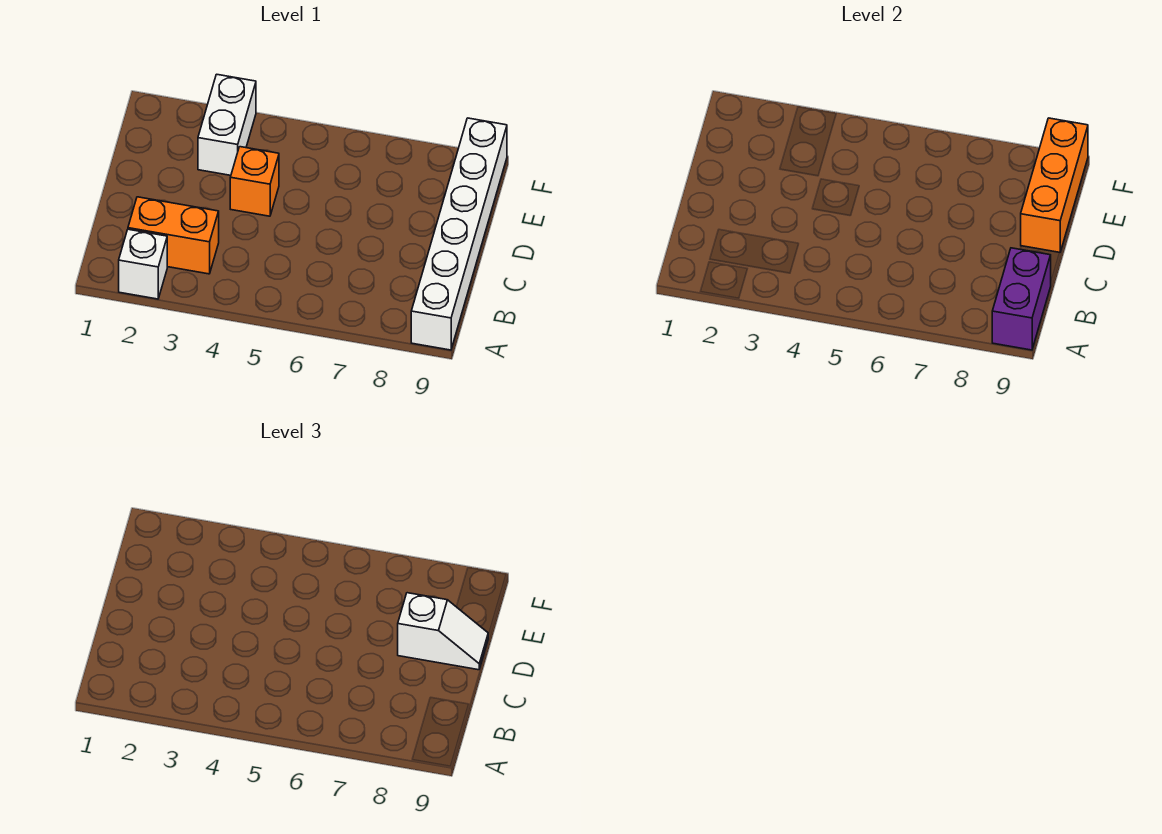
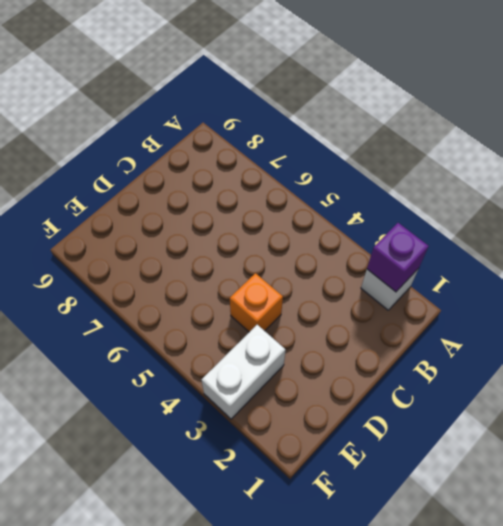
purple 1x1 brick [367,223,428,292] -> none
none -> white 1x6 brick [411,118,507,350]
none -> orange 1x2 brick [128,197,219,274]

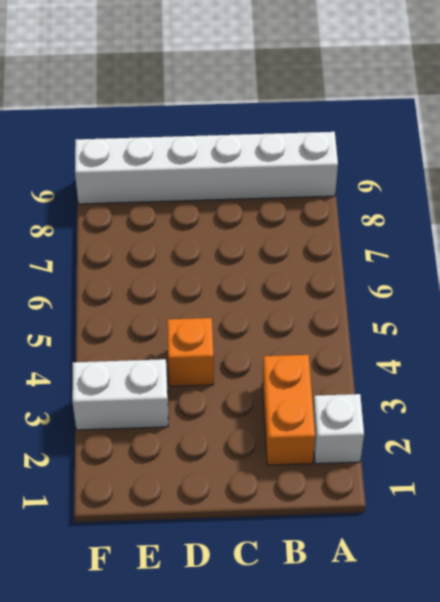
none -> purple 1x2 brick [992,248,1051,350]
none -> orange 1x3 brick [1021,118,1088,252]

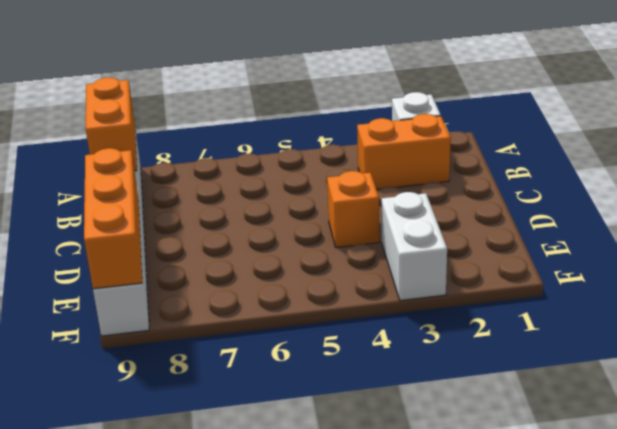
orange 1x2 brick [86,78,137,171] -> purple 1x2 brick [992,248,1051,350]
none -> white 1x2 slope [398,593,488,670]

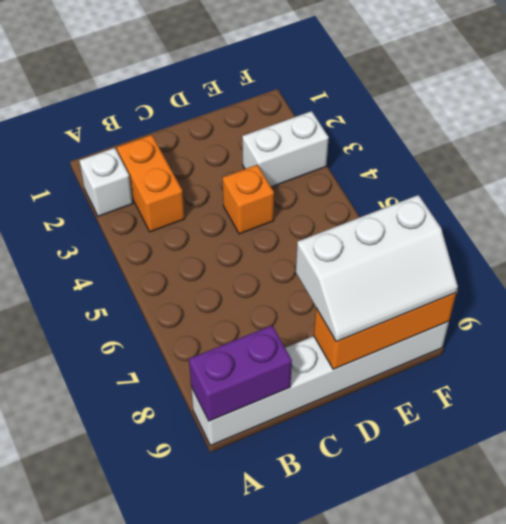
white 2x3 slope [296,195,458,342] -> white 1x2 slope [398,593,488,670]

